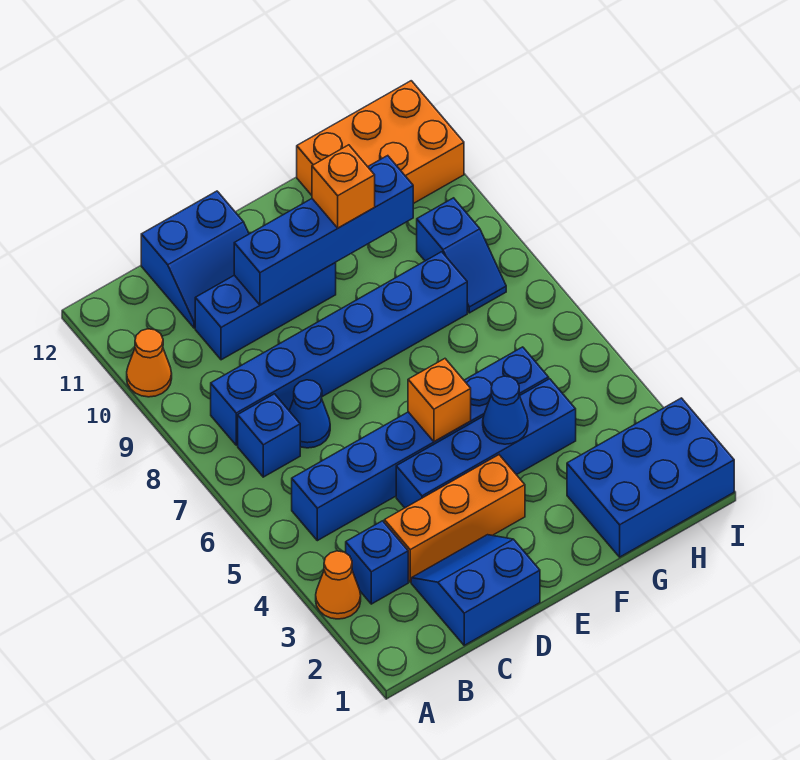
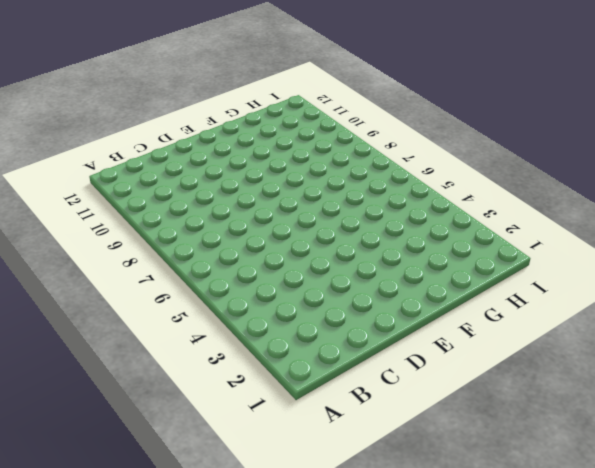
none -> orange 1x1 cone [316,551,361,619]
none -> orange 1x1 cone [127,329,172,397]
none -> blue 1x1 brick [346,521,408,604]

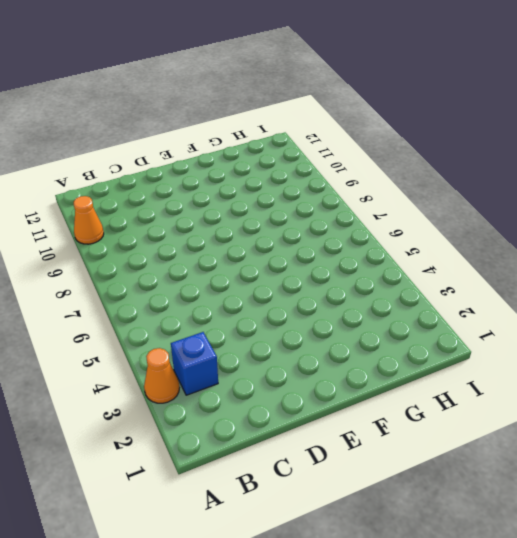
none -> blue 1x6 brick [292,347,549,541]
none -> blue 1x1 brick [238,394,300,477]
none -> blue 1x6 brick [211,252,467,445]

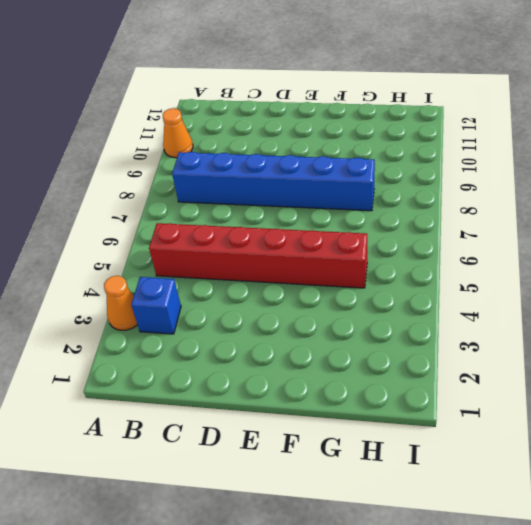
red 1x6 brick [149,223,367,288] -> blue 1x6 brick [292,347,549,541]
none -> blue 1x1 brick [238,394,300,477]
none -> blue 2x2 slope [411,535,540,645]
none -> orange 1x3 brick [384,455,525,582]

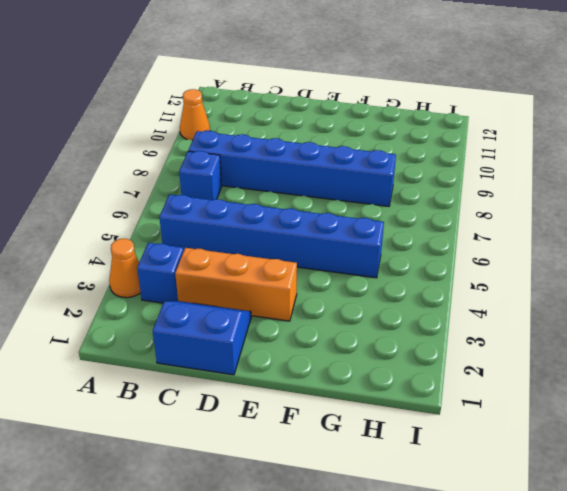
none -> blue 1x1 cone [289,380,330,448]
none -> blue 1x3 brick [195,263,336,360]
none -> blue 2x2 slope [141,191,249,328]

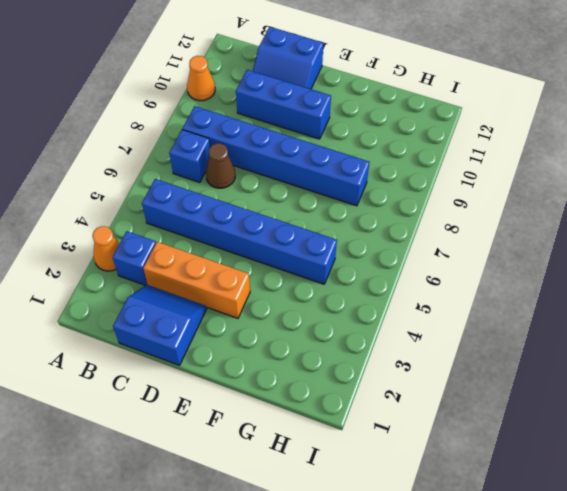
brown 1x1 cone [206,143,235,188] -> blue 1x1 cone [289,380,330,448]
none -> blue 1x4 brick [396,379,576,508]
none -> blue 2x3 brick [567,398,734,557]
none -> orange 2x3 brick [297,81,464,204]

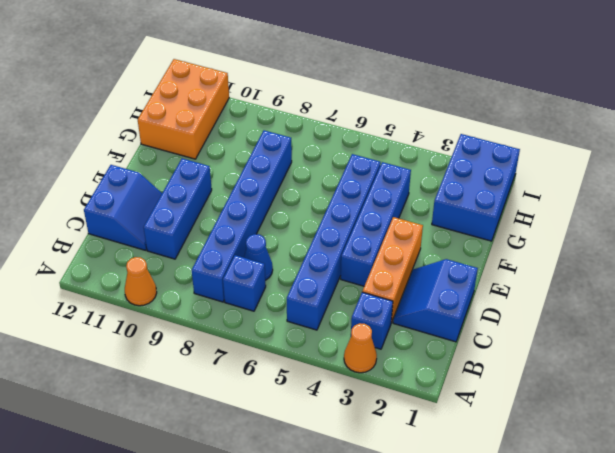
none -> blue 1x2 slope [417,198,506,313]
none -> blue 1x4 brick [234,156,413,305]
none -> orange 1x1 brick [408,359,471,442]

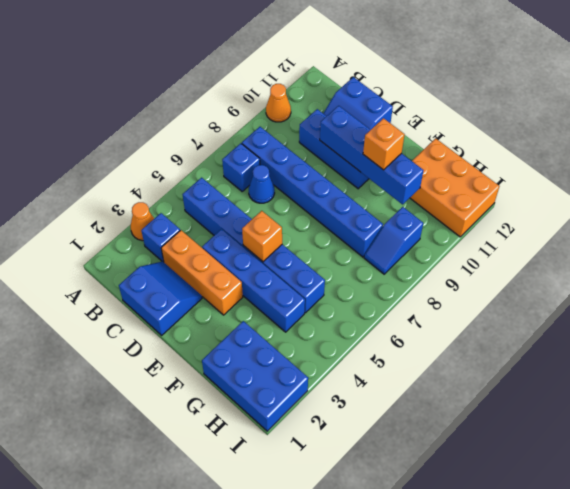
none -> blue 1x1 cone [483,376,528,444]

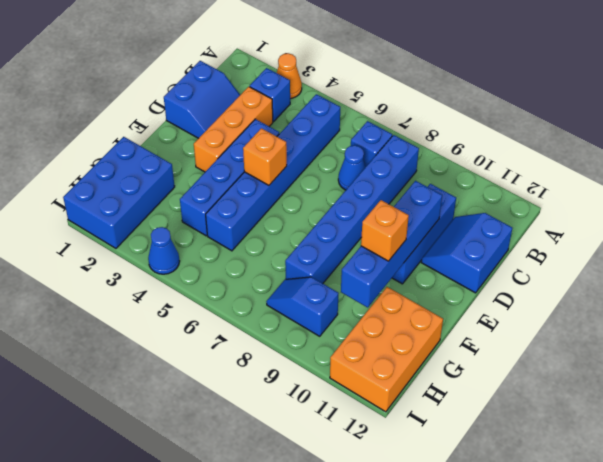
blue 1x1 cone [148,227,180,274] -> blue 1x1 cone moved to [483,376,528,444]
none -> orange 1x1 cone [127,329,172,397]

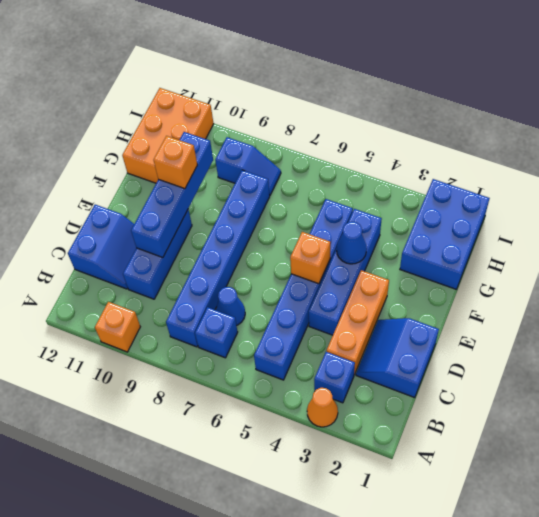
orange 1x1 brick [95,302,140,352] -> orange 1x1 cone [127,329,172,397]

